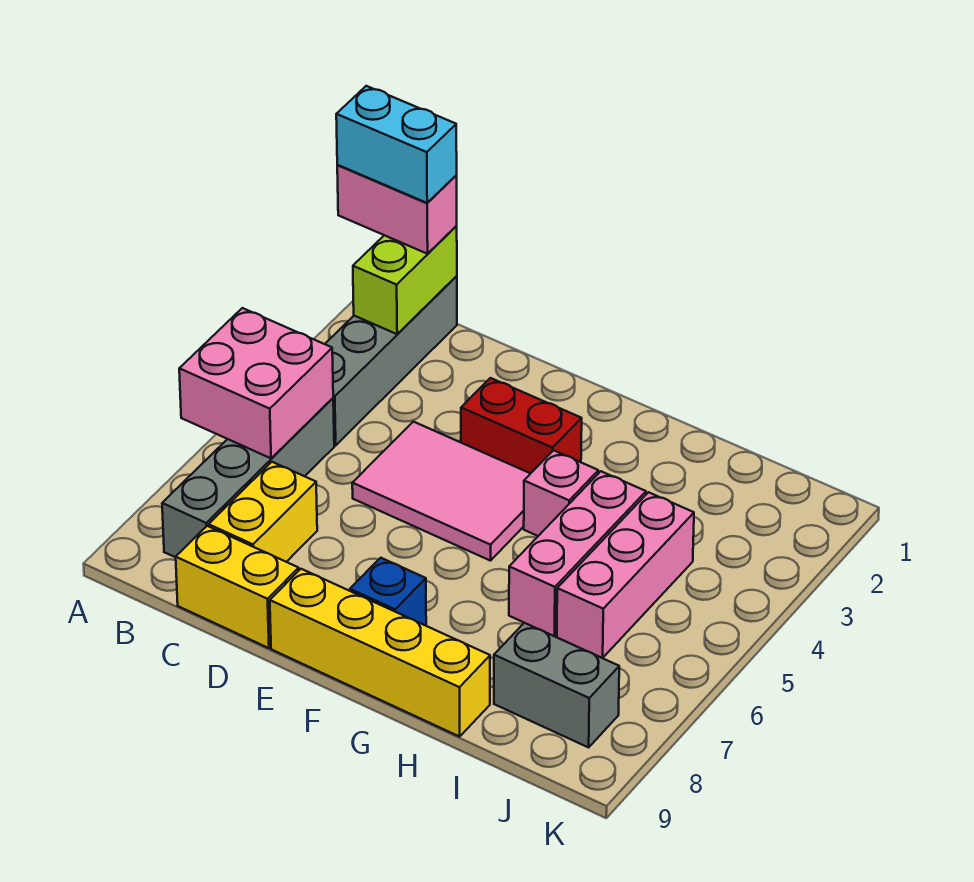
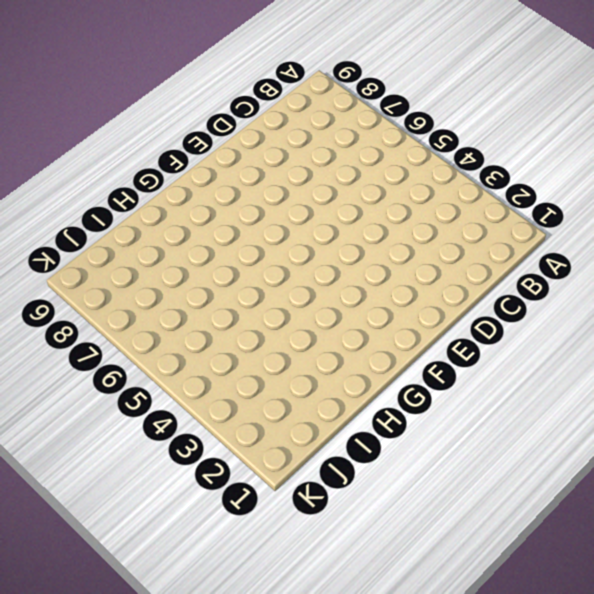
none -> grey 1x4 brick [325,276,457,445]
none -> grey 1x4 brick [162,398,334,557]
none -> yellow 1x2 brick [209,462,317,562]

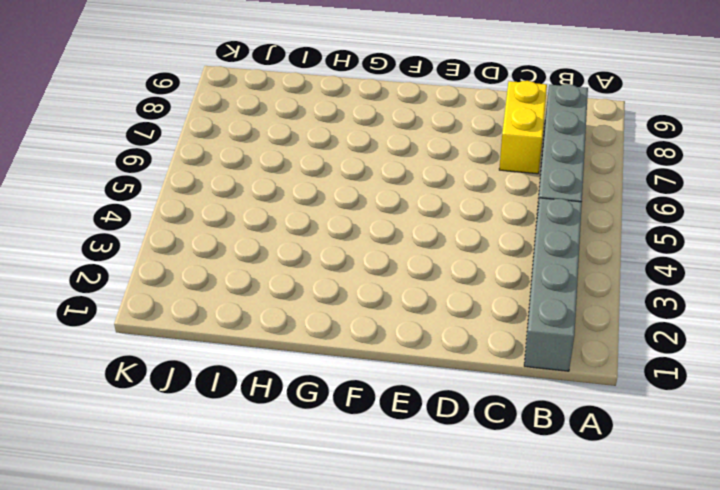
none -> yellow 1x2 brick [176,526,299,648]
none -> pink 2x3 tile [352,422,531,561]
none -> red 1x2 brick [461,378,582,473]

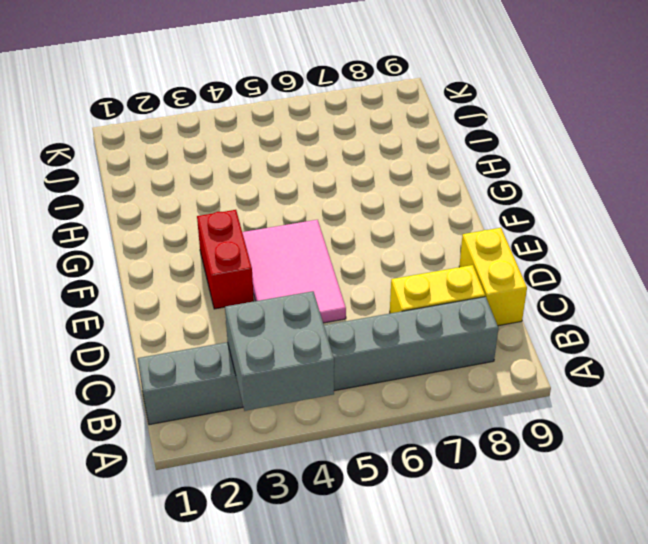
grey 2x2 brick [225,291,334,411] -> none
none -> yellow 1x4 brick [270,569,490,737]
none -> blue 1x1 brick [350,558,426,626]
none -> pink 1x1 brick [524,450,598,536]

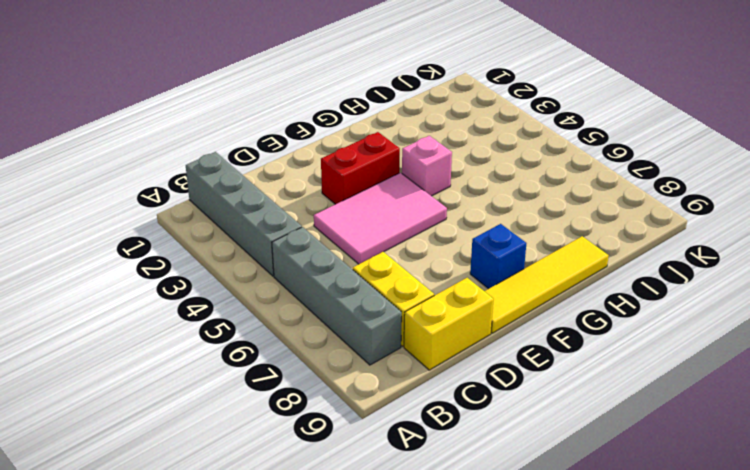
yellow 1x4 tile [485,236,609,333] -> yellow 1x4 brick [270,569,490,737]
none -> pink 1x3 brick [509,471,646,636]
none -> pink 1x3 brick [557,492,694,658]
none -> grey 1x2 brick [494,623,619,747]

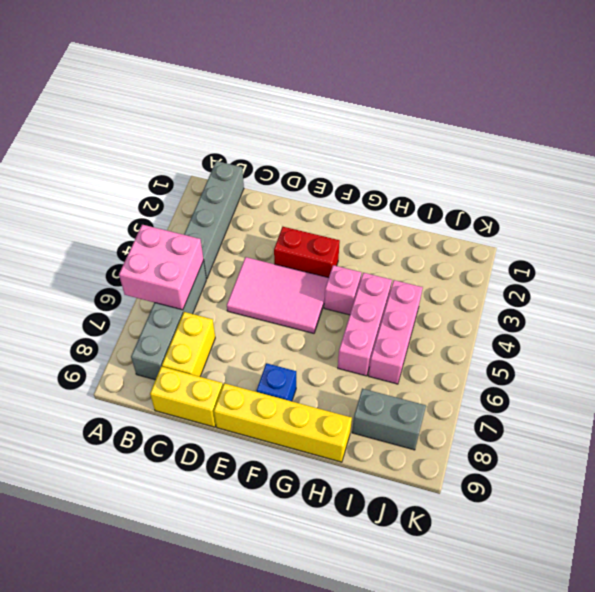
none -> lime 1x2 brick [353,226,457,334]
none -> pink 1x2 brick [337,165,457,254]
none -> cyan 1x2 brick [336,86,457,203]

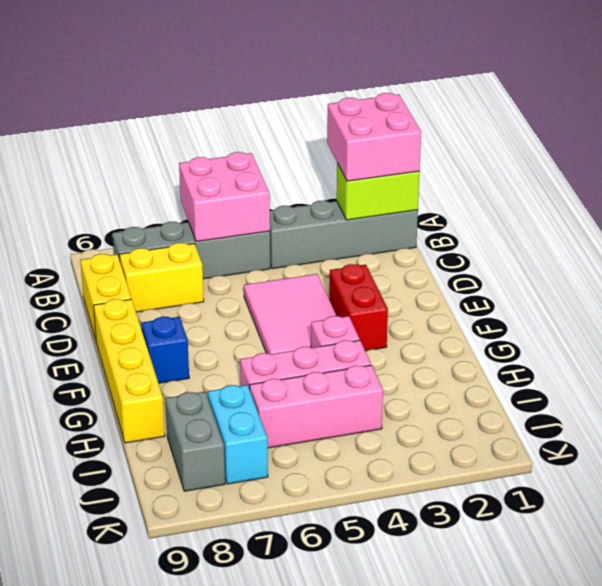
pink 2x2 brick [327,93,421,181] -> pink 1x2 brick [337,165,457,254]
cyan 1x2 brick [208,385,268,484] -> cyan 1x2 brick moved to [336,86,457,203]

